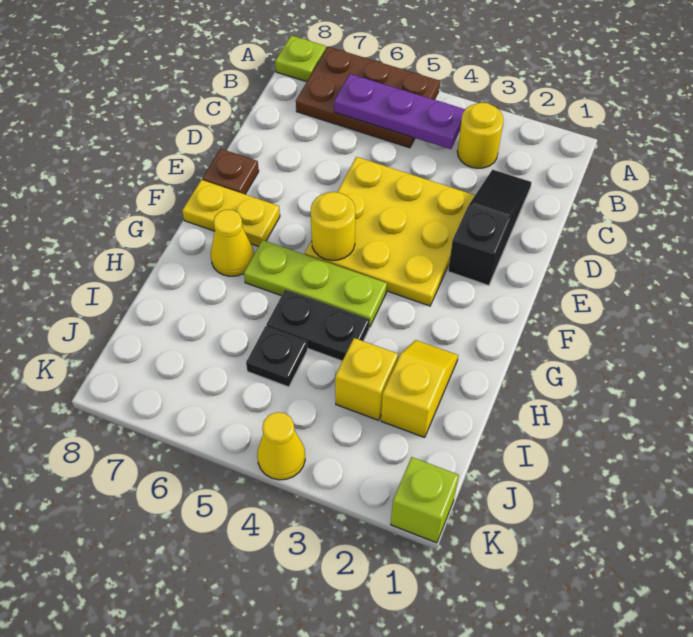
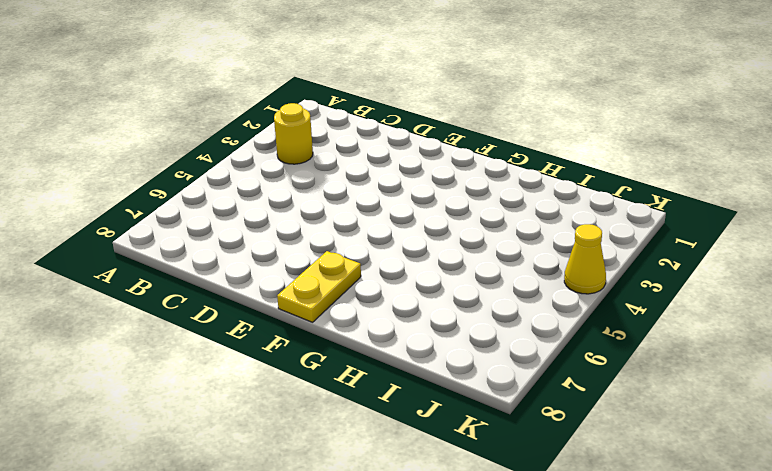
none -> brown 2x3 plate [296,47,440,148]
none -> lime 1x1 plate [275,35,326,82]
none -> black 1x3 slope [448,170,531,285]

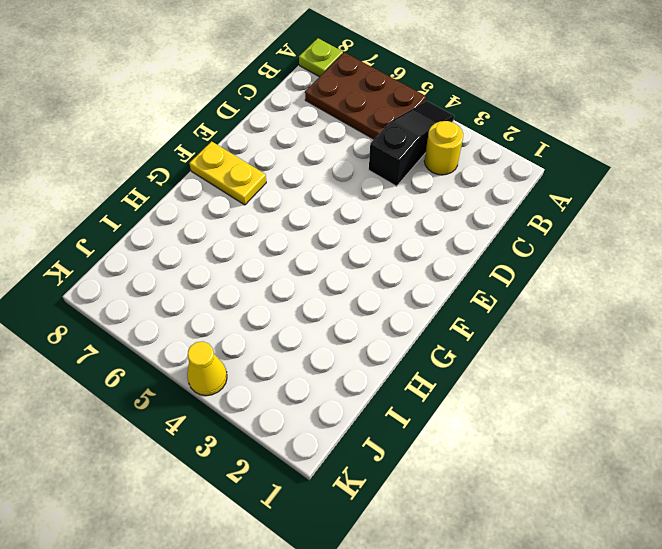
black 1x3 slope [369,101,454,186] -> black 1x3 slope moved to [448,170,531,285]
none -> yellow 3x3 plate [305,157,475,306]
none -> brown 1x1 plate [202,149,259,194]
none -> lime 1x3 plate [244,240,387,327]

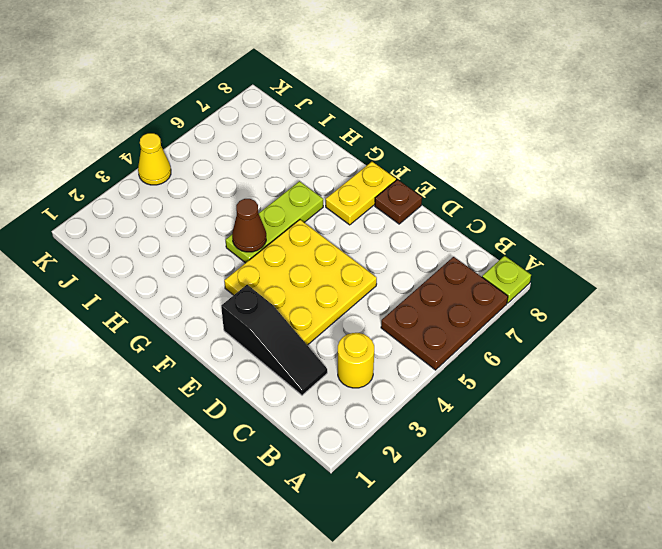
brown 1x1 cone [232,199,266,252] -> none
none -> yellow 1x1 cone [211,210,254,276]
none -> yellow 1x2 slope [381,340,458,438]
none -> black 1x2 plate [266,290,369,361]

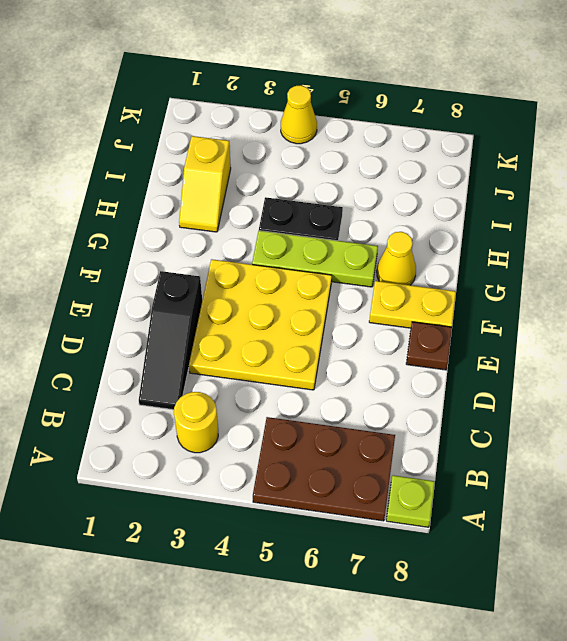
none -> yellow 1x1 brick [335,338,398,420]
none -> black 1x1 plate [246,326,307,387]
none -> lime 1x1 brick [391,457,459,543]

